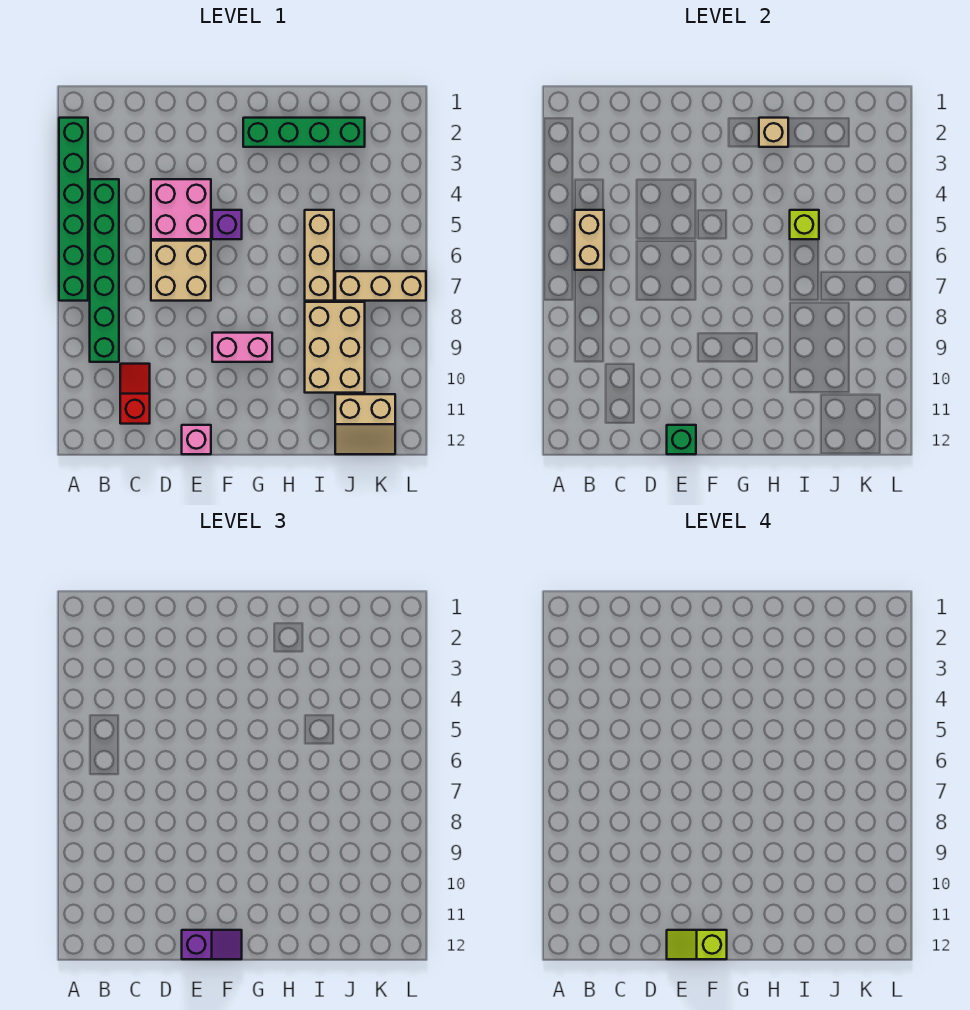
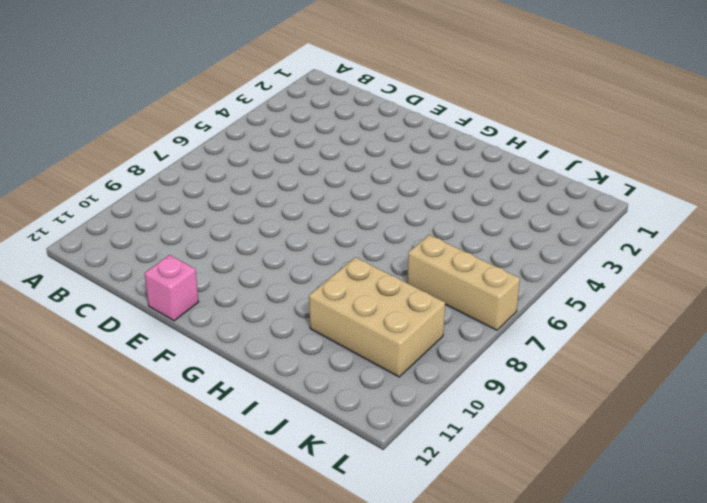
tan 2x3 brick [309,257,445,377] -> tan 2x3 brick turned to [305,302,365,393]
none -> green 1x6 brick [59,118,88,301]
none -> green 1x6 brick [90,179,119,362]
none -> red 1x2 slope [120,364,150,424]

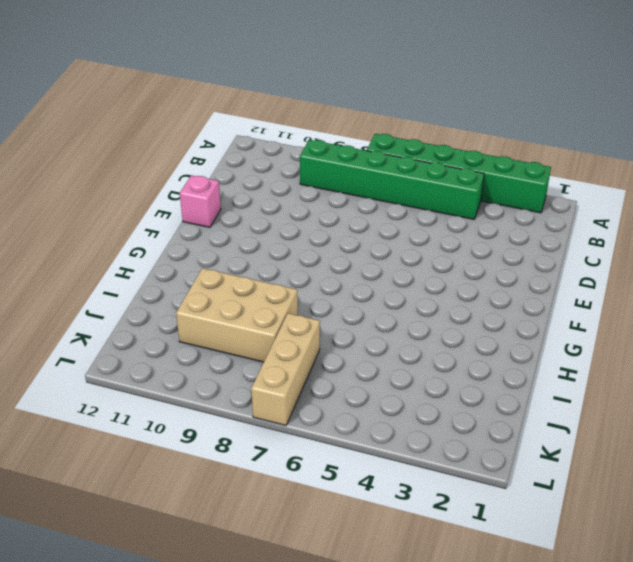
none -> red 1x2 slope [120,364,150,424]
none -> pink 2x2 brick [151,179,211,239]
none -> tan 2x2 brick [151,241,211,301]

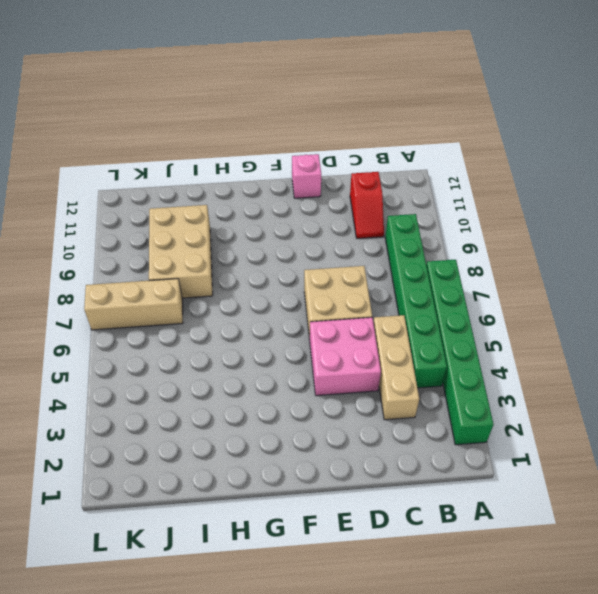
tan 1x3 brick [373,315,419,420] -> tan 1x3 brick moved to [305,210,334,301]
none -> purple 1x1 brick [212,210,242,239]
none -> pink 1x2 brick [212,333,272,362]
none -> green 1x4 brick [243,118,365,147]

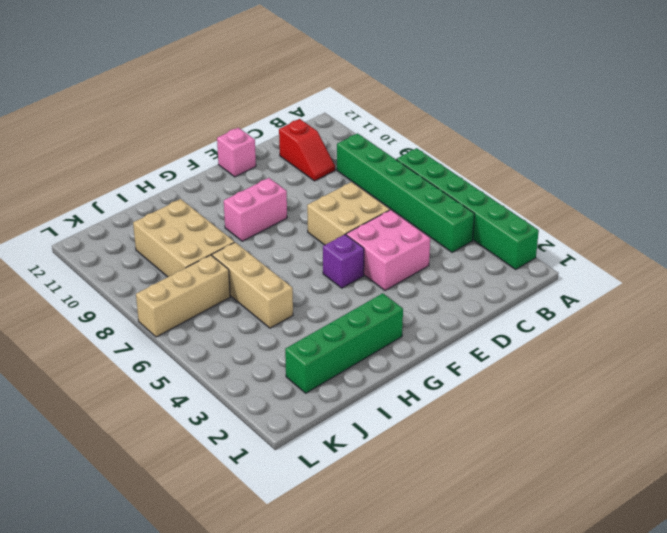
none -> tan 2x2 slope [335,394,395,454]
none -> tan 1x2 brick [575,210,604,270]
none -> green 1x1 brick [667,425,696,454]

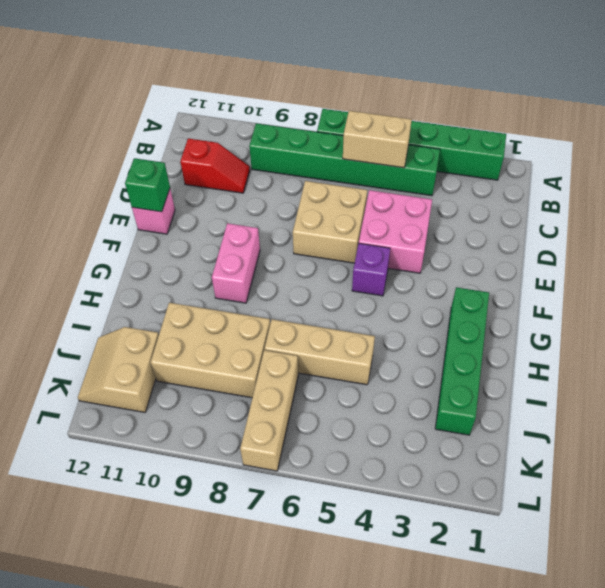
none -> tan 1x1 brick [759,118,788,147]
none -> lime 1x1 brick [790,210,819,239]
none -> purple 1x2 slope [182,930,242,959]

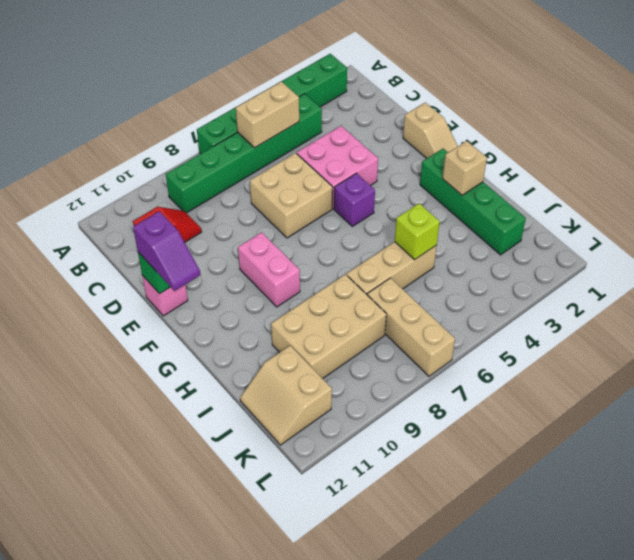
tan 1x2 slope [403,103,458,158] -> none
none -> lime 1x2 slope [667,930,727,959]

